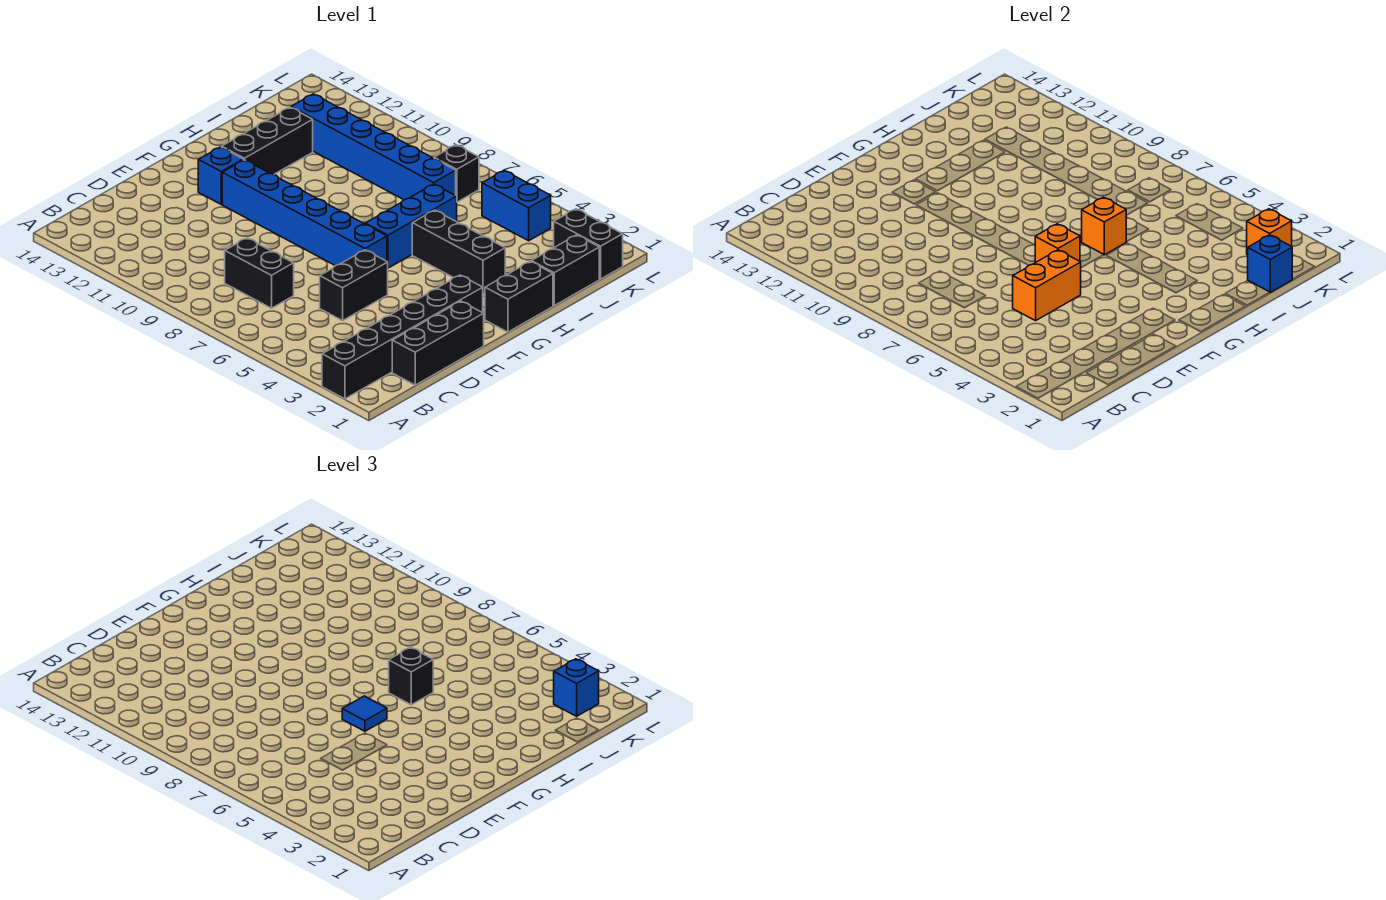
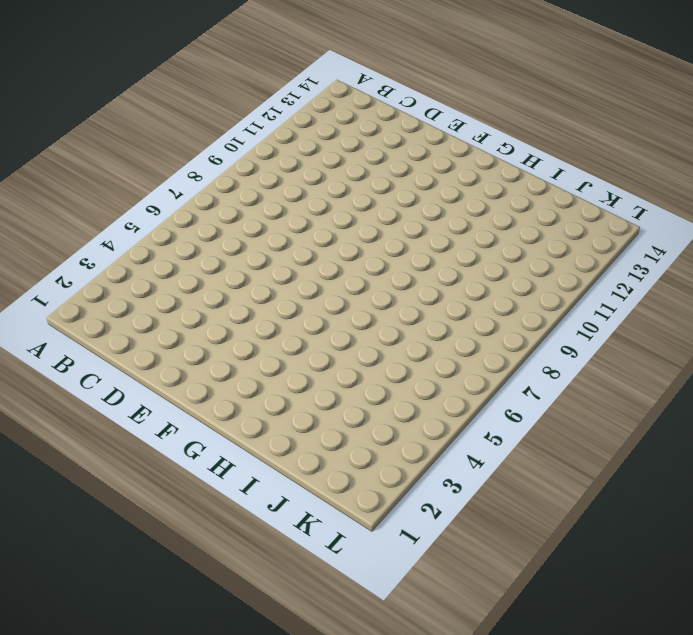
none -> black 1x6 brick [322,275,483,399]
none -> black 1x3 brick [392,301,484,385]
none -> black 1x2 brick [225,238,294,308]

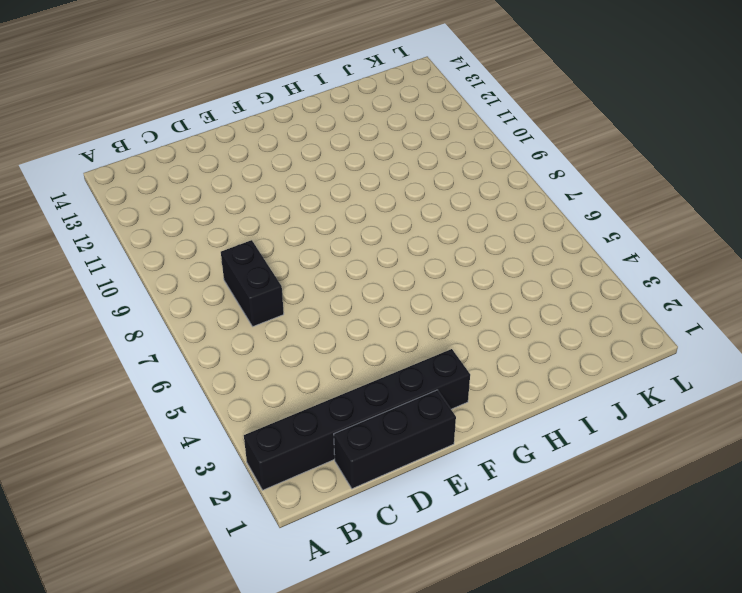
none -> black 1x2 brick [320,250,388,321]
none -> blue 1x6 brick [222,160,387,266]
none -> blue 1x1 brick [198,147,243,204]

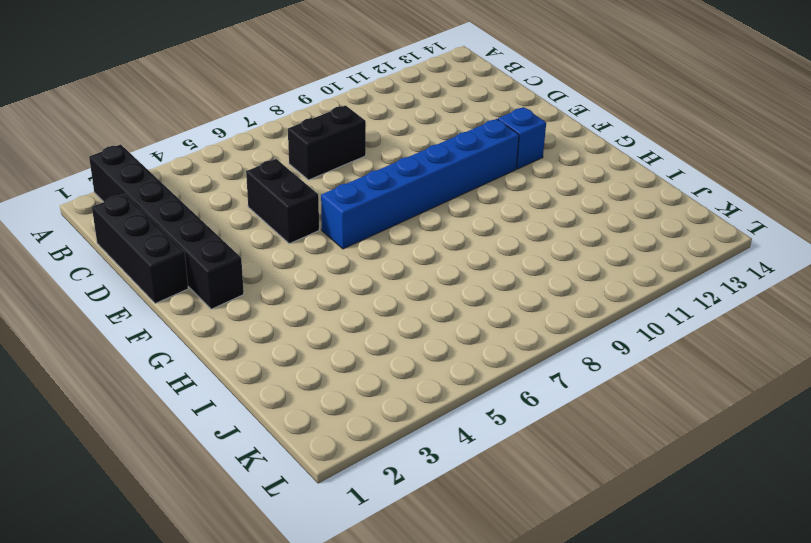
none -> black 1x2 brick [485,261,553,332]
none -> blue 1x3 brick [365,184,457,268]
none -> black 1x3 brick [222,107,313,174]

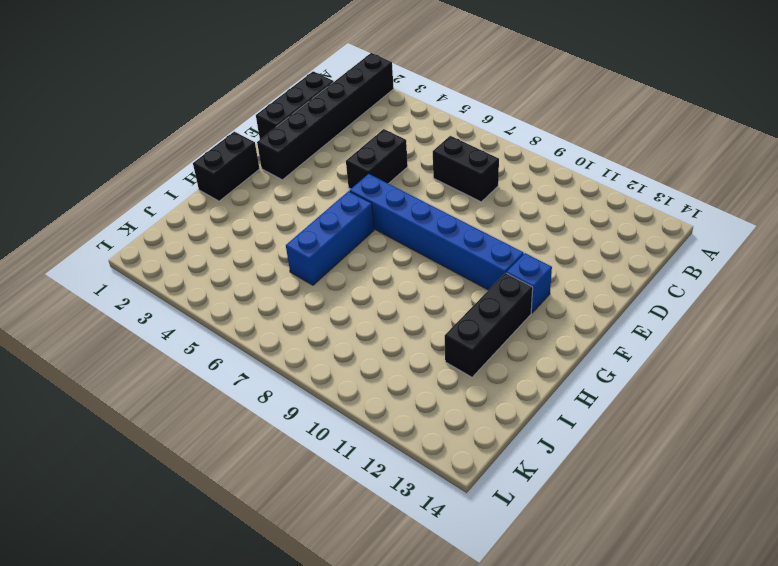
none -> black 1x3 brick [412,210,505,293]
none -> black 1x2 brick [531,235,599,306]
none -> blue 1x6 brick [291,94,456,200]

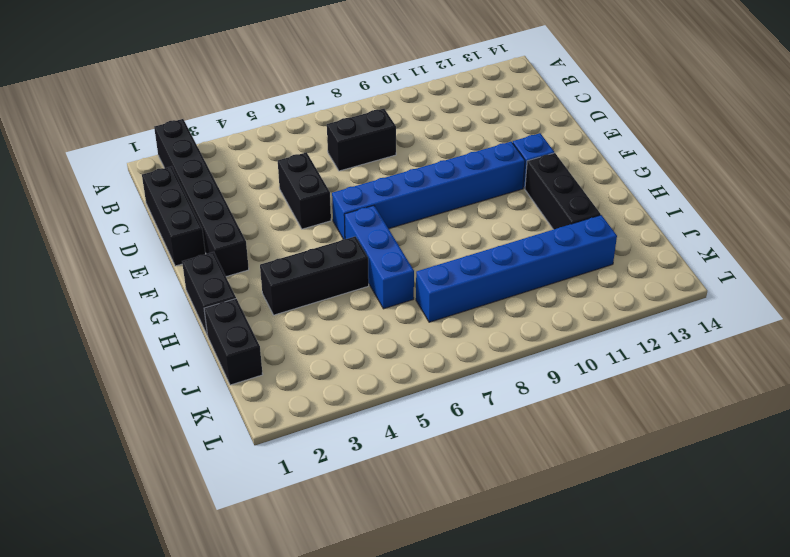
none -> black 1x2 brick [554,209,623,279]
none -> blue 1x2 brick [482,171,551,241]
none -> black 1x1 brick [434,145,479,202]

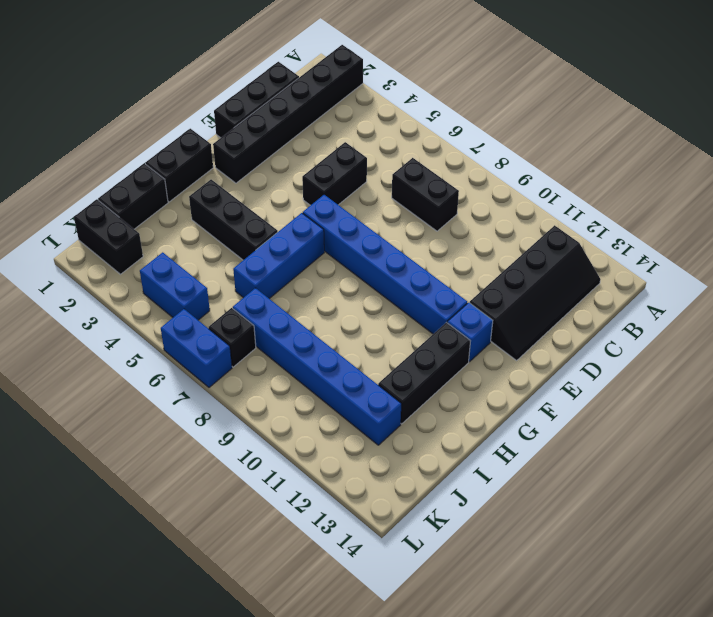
black 2x4 slope [470,225,600,360] -> none
blue 1x2 brick [161,309,232,387] -> none
none -> orange 1x2 brick [1013,250,1081,321]
none -> orange 1x1 brick [1035,224,1080,263]
none -> orange 1x1 brick [1082,197,1126,255]

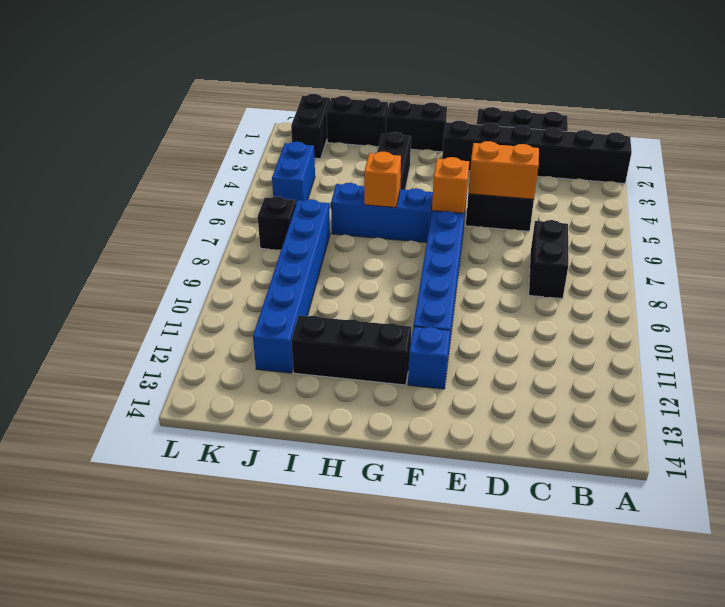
none -> blue 1x1 brick [1248,235,1292,292]
none -> orange 1x1 brick [1247,209,1292,255]
none -> blue 1x1 tile [342,696,387,731]

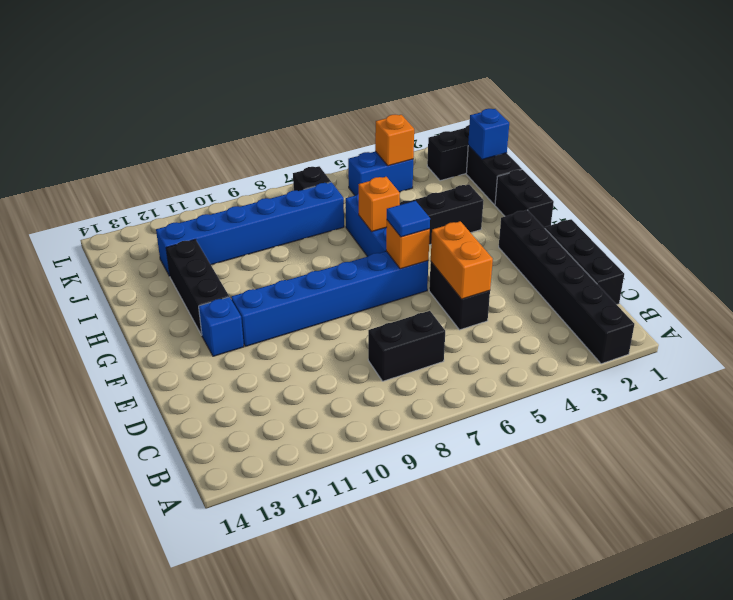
orange 1x1 brick [375,115,414,166] -> orange 1x1 brick moved to [1247,209,1292,255]
none -> black 1x1 brick [389,647,433,705]
none -> blue 1x1 brick [554,659,599,716]

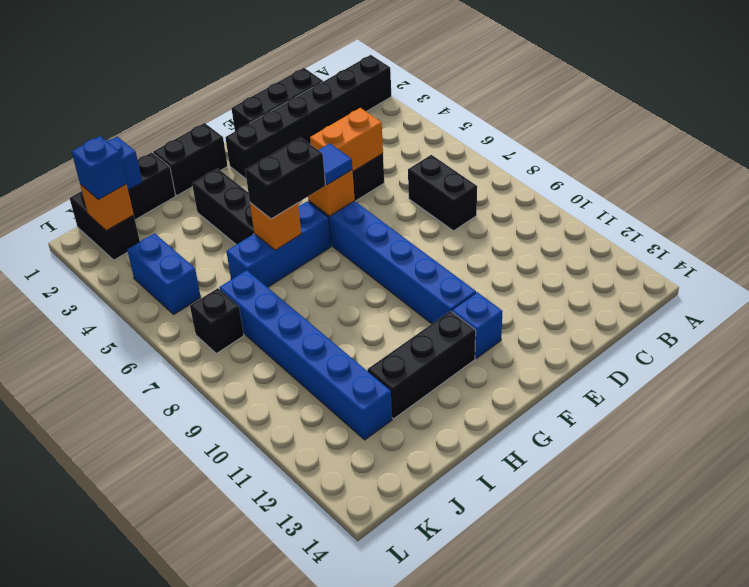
black 1x2 brick [245,138,326,219] -> black 1x1 brick [389,647,433,705]

